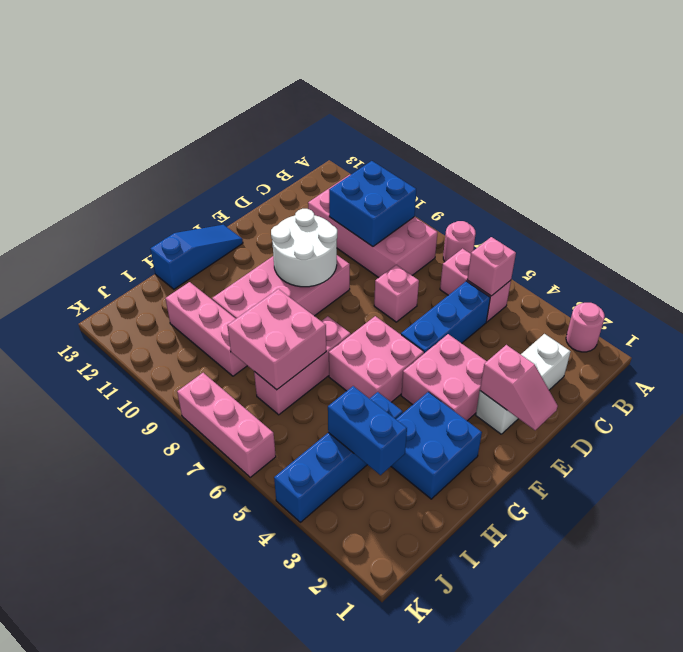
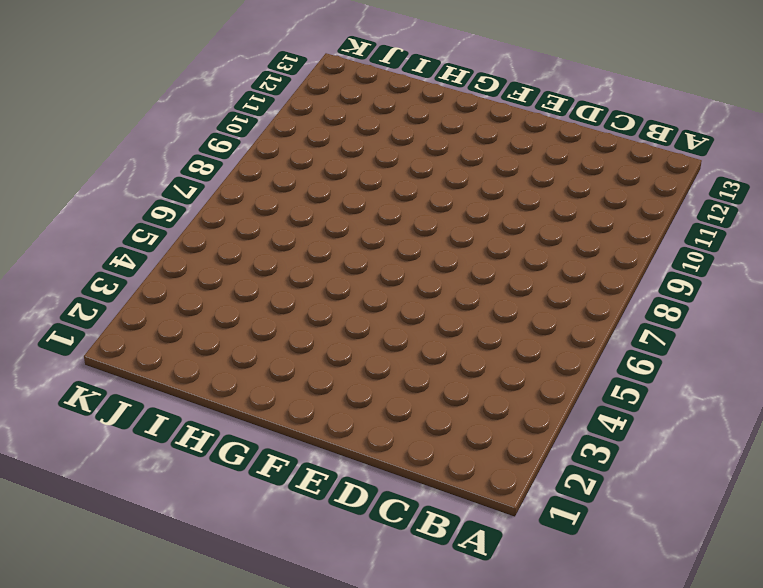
none -> pink 1x1 round brick [566,303,605,352]
none -> pink 1x1 round brick [443,221,476,262]
none -> pink 1x2 brick [440,249,511,322]

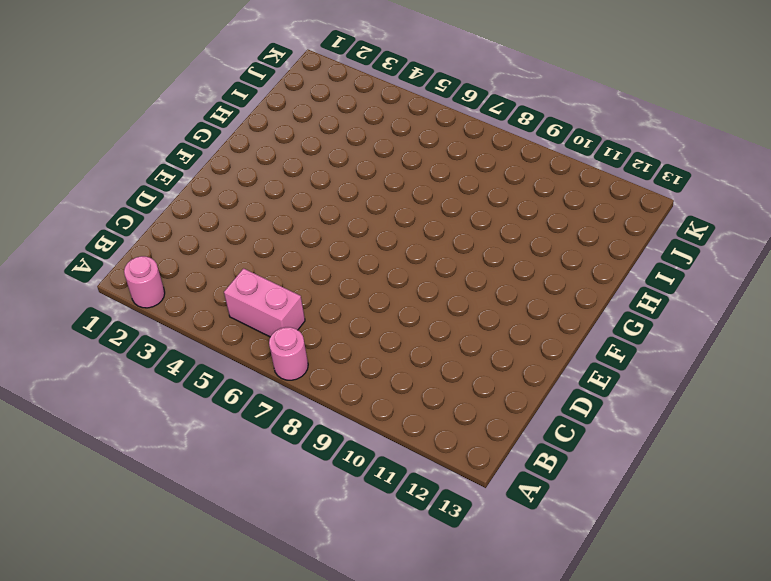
none -> pink 2x4 brick [308,175,438,278]
none -> white 1x3 brick [476,334,571,434]
none -> blue 1x3 brick [401,281,490,353]

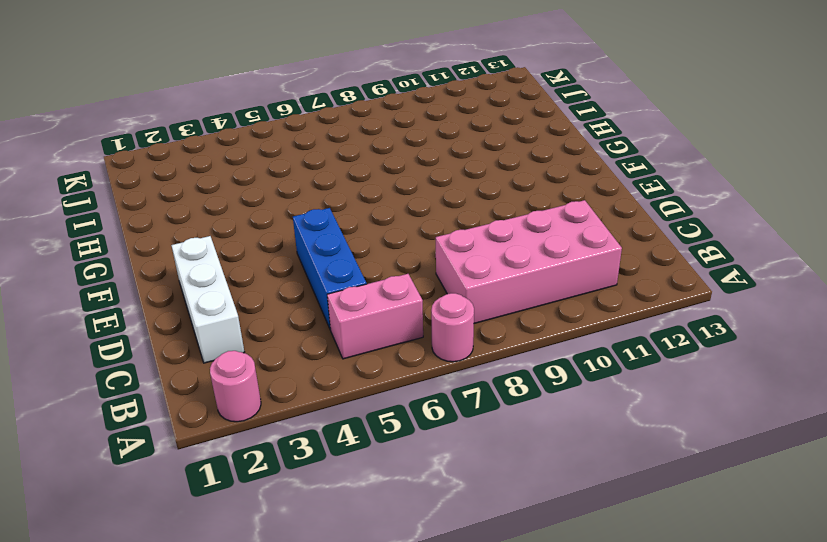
none -> pink 1x1 brick [374,265,419,322]
none -> pink 2x2 brick [401,334,487,421]
none -> pink 2x4 brick [212,255,350,319]

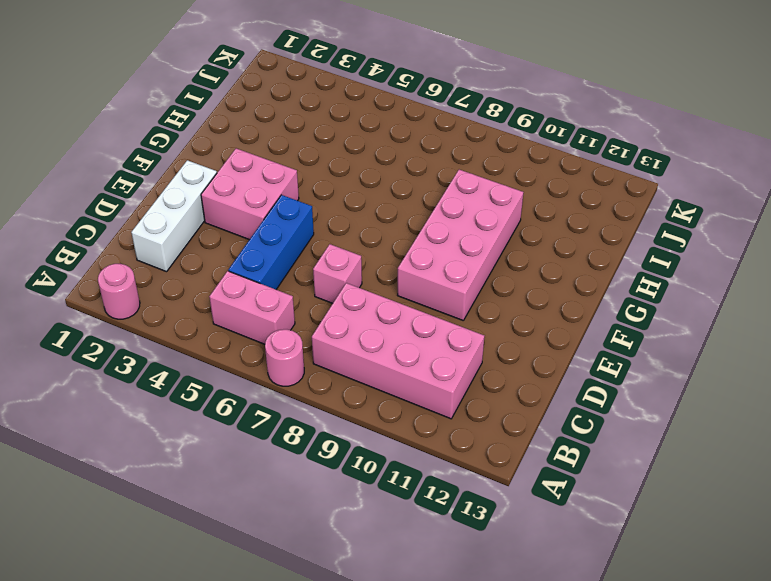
none -> pink 2x2 brick [329,316,424,402]
none -> blue 1x3 slope [150,225,243,289]
none -> blue 2x2 brick [391,392,482,499]

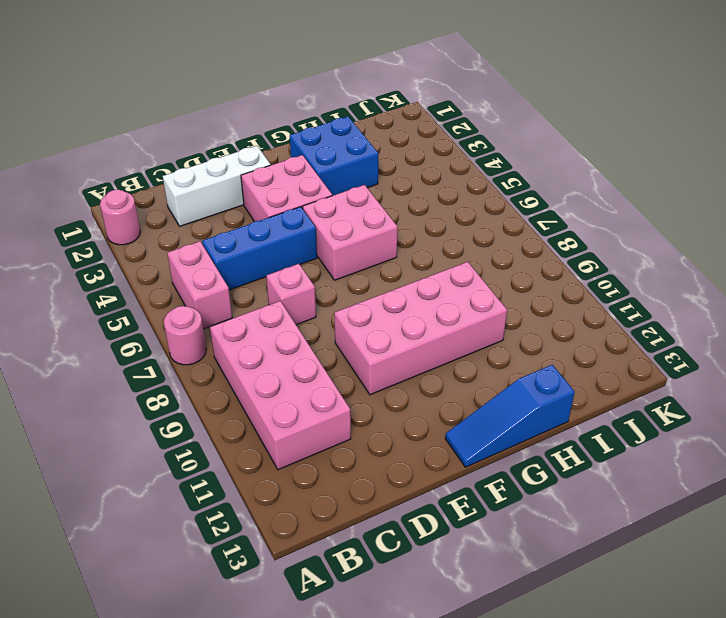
none -> pink 1x3 brick [254,316,351,415]
none -> blue 1x4 brick [274,392,403,522]
none -> pink 1x3 brick [165,282,247,376]

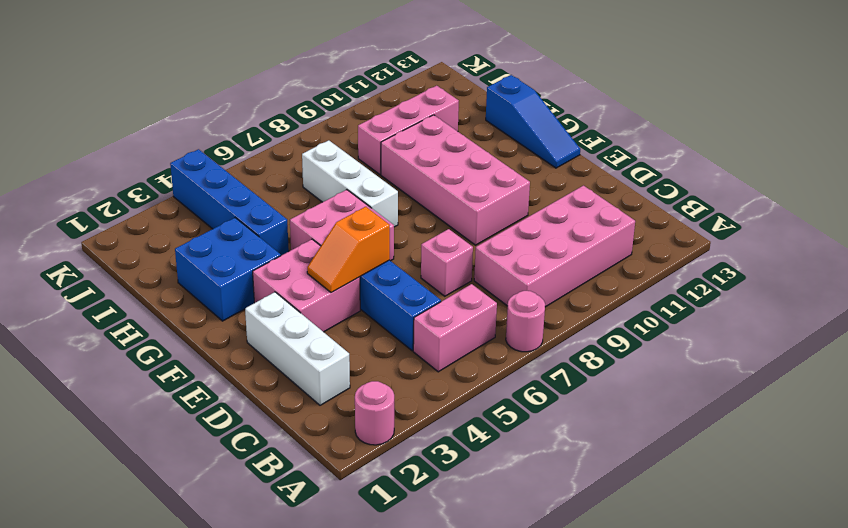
orange 1x2 slope [307,207,390,293] -> none
white 1x3 brick [302,140,398,227] -> pink 1x3 brick [254,316,351,415]
none -> pink 1x3 brick [177,373,276,477]
none -> pink 1x1 brick [467,237,516,296]
none -> blue 2x2 brick [329,161,416,247]

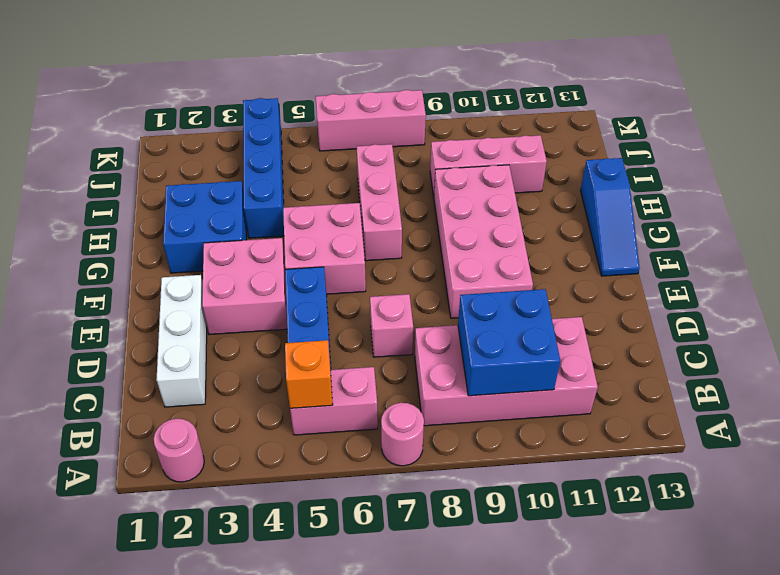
orange 1x1 brick [285,340,333,408] -> pink 1x1 brick [467,237,516,296]
none -> pink 1x2 slope [480,345,558,430]
none -> white 2x2 round brick [271,209,337,287]
none -> pink 2x2 brick [227,289,326,390]

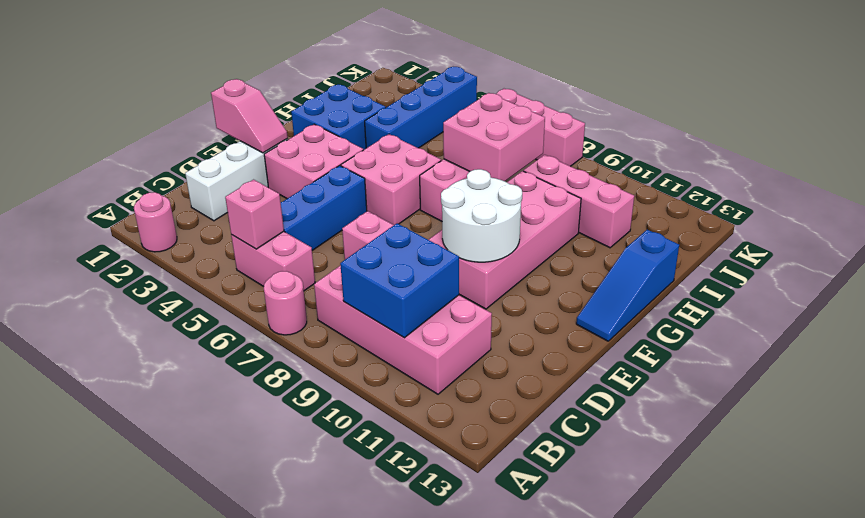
pink 1x2 slope [211,79,288,153] -> pink 1x2 slope turned to [480,345,558,430]
none -> blue 1x2 brick [328,386,407,475]

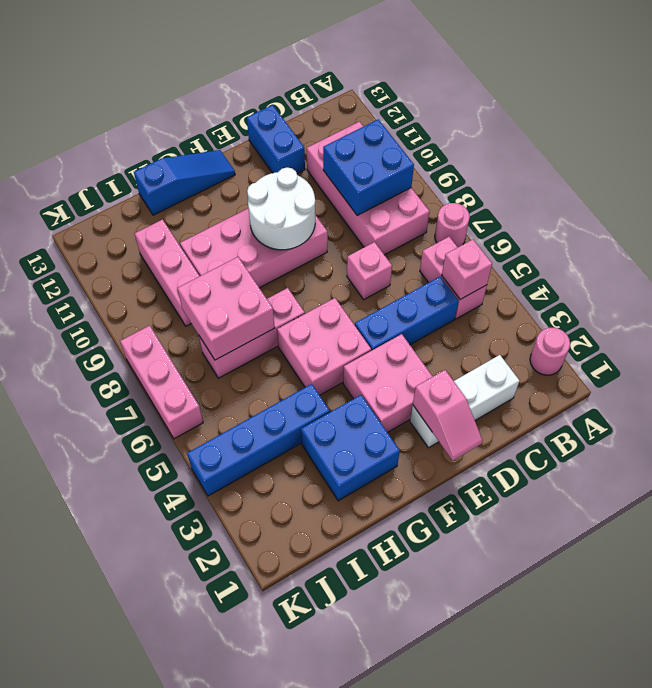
blue 1x2 brick [247,105,305,174] -> blue 1x2 brick moved to [328,386,407,475]

